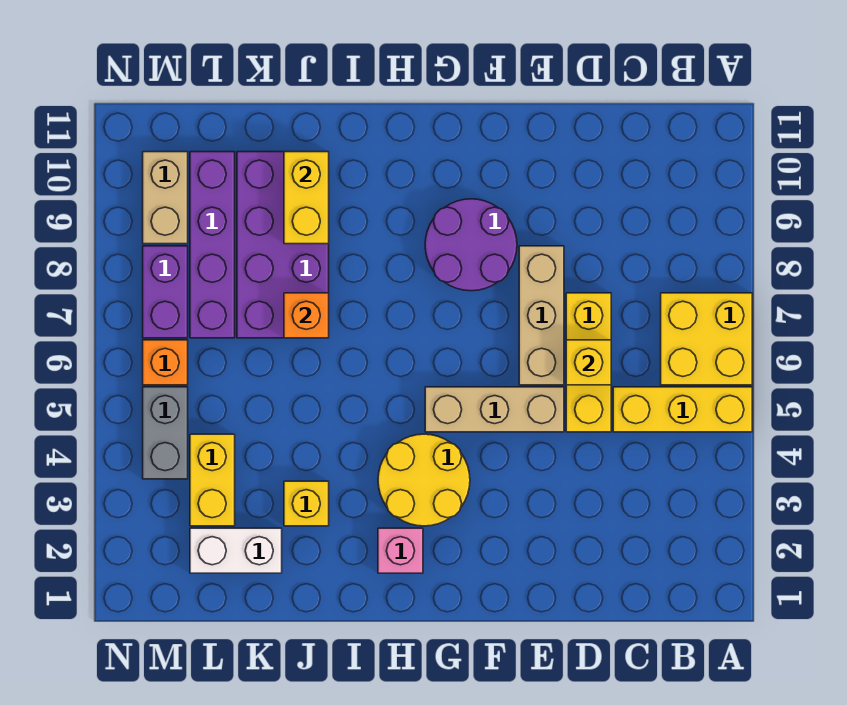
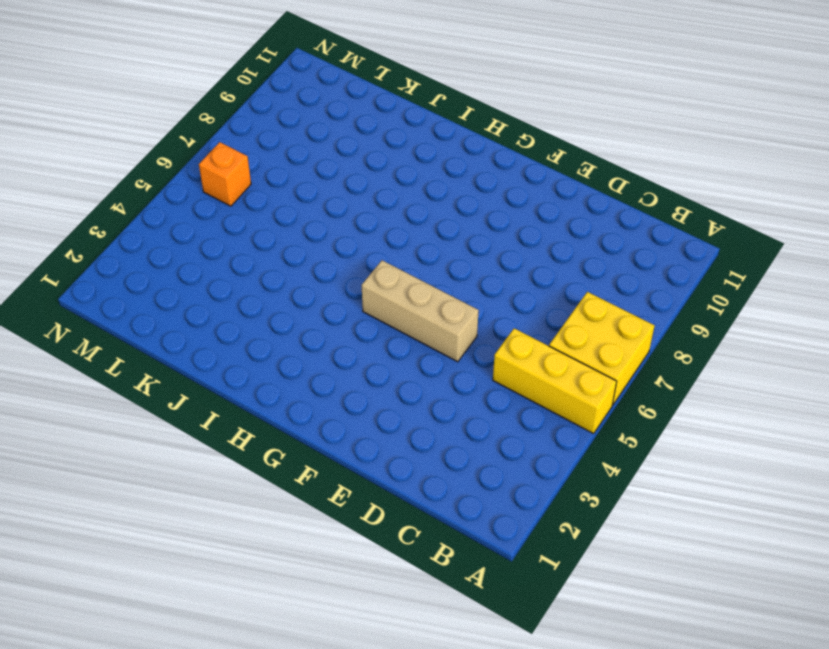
none -> yellow 1x3 brick [566,293,611,432]
none -> tan 1x3 brick [519,246,564,385]
none -> purple 2x2 round brick [425,199,517,291]

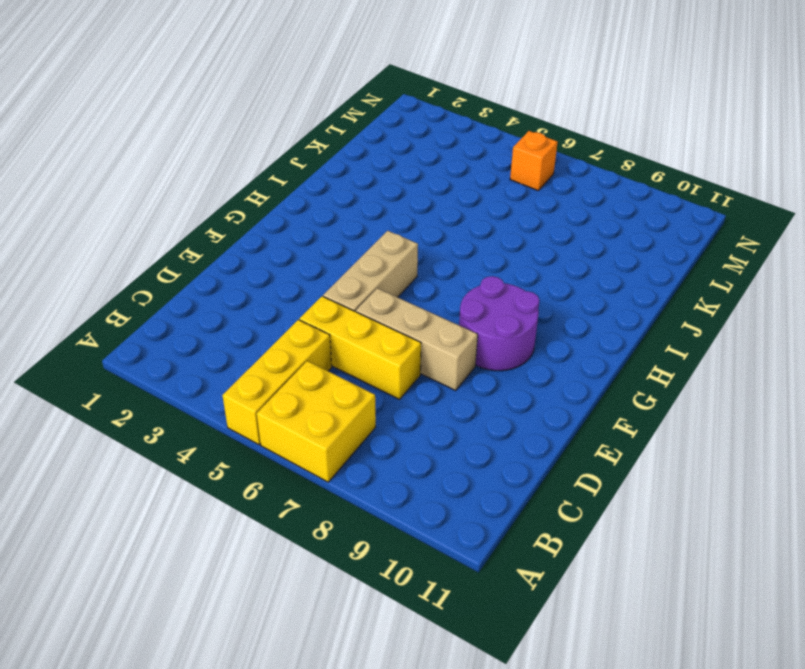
none -> yellow 2x2 round brick [378,434,470,526]
none -> pink 1x1 brick [378,528,423,573]
none -> yellow 1x1 brick [284,481,329,526]

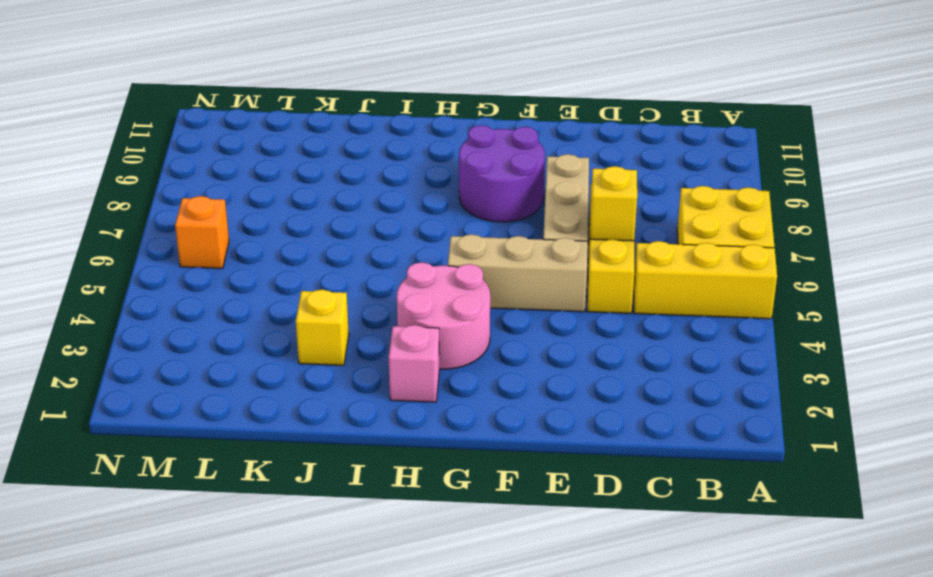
pink 2x2 round brick [397,262,490,369] -> yellow 2x2 round brick [378,434,470,526]
none -> purple 2x4 brick [237,152,329,338]
none -> white 1x2 brick [190,528,282,573]
none -> yellow 1x2 brick [190,434,235,526]

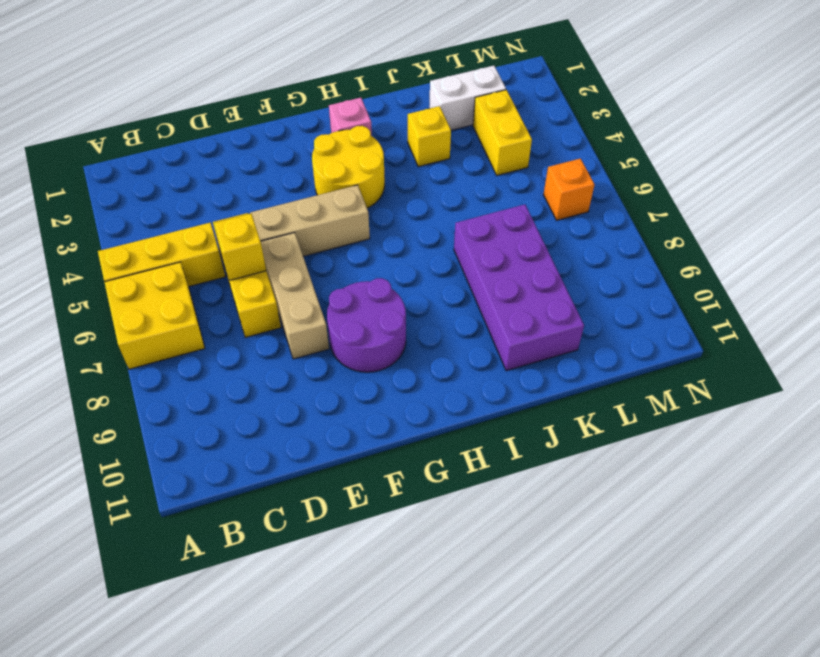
none -> purple 1x4 brick [190,152,235,338]
none -> grey 1x2 brick [143,387,188,479]
none -> purple 1x2 brick [143,246,188,338]

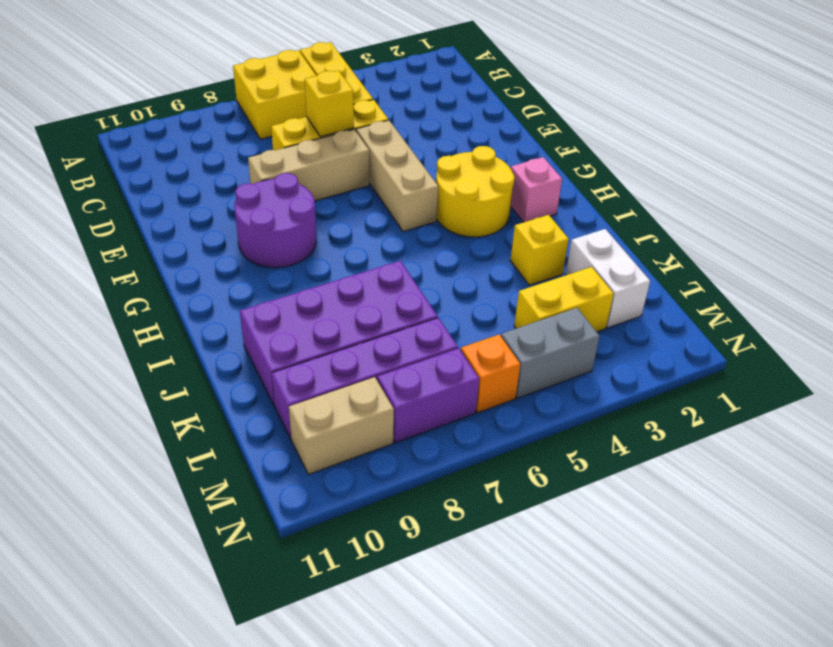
none -> orange 1x1 brick [284,293,329,338]
none -> yellow 1x2 brick [284,152,329,244]

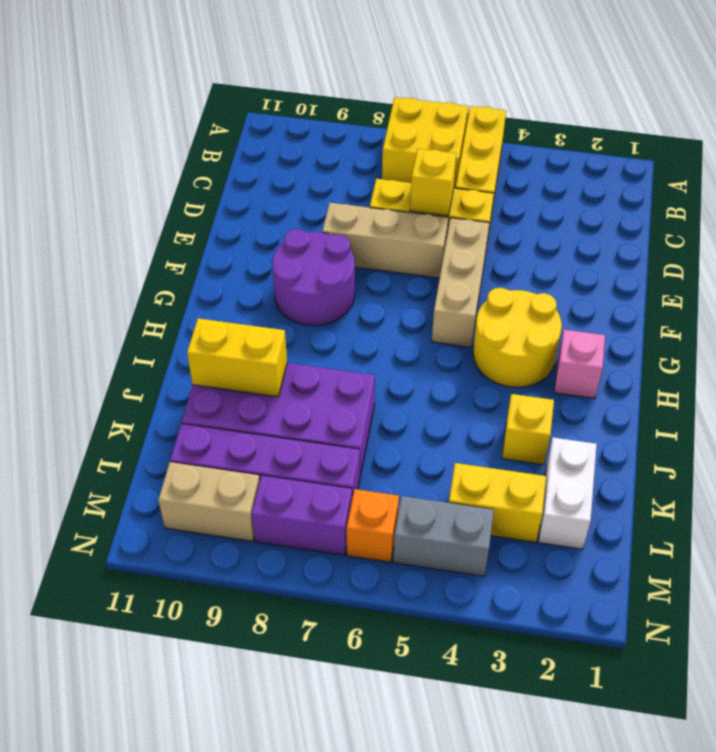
none -> orange 1x1 brick [284,293,329,338]

